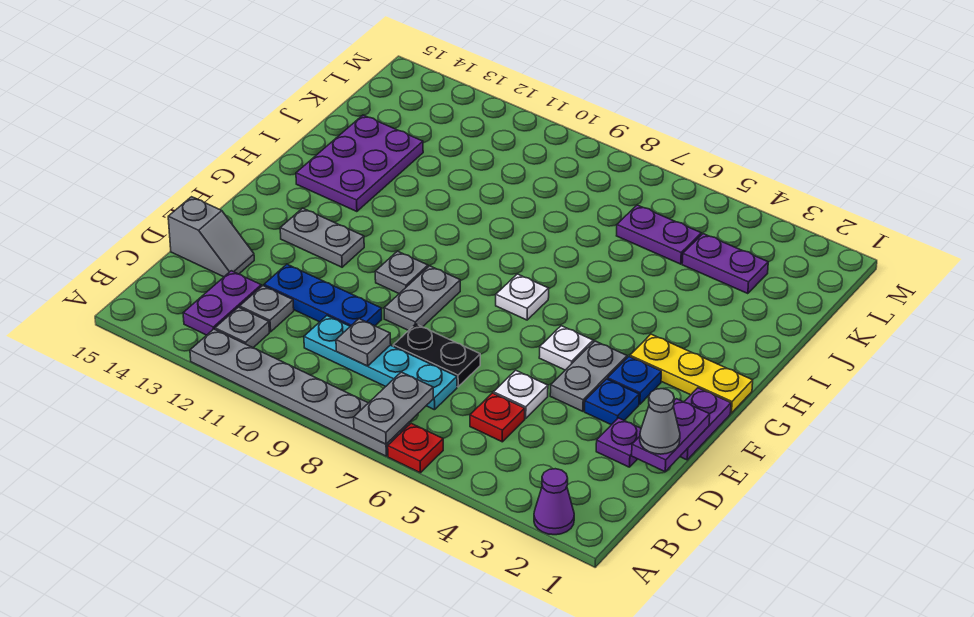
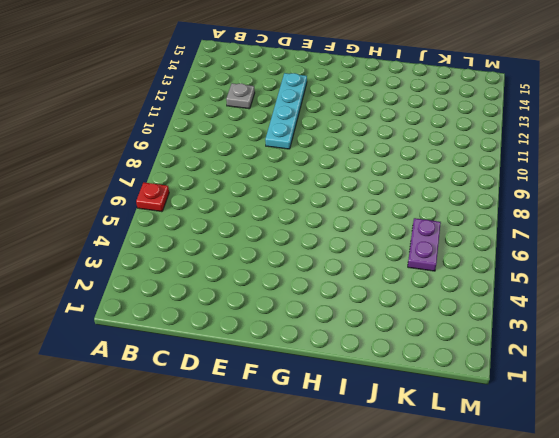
cyan 1x4 plate [265,73,307,149] -> cyan 1x4 plate moved to [304,316,457,410]
none -> purple 1x1 cone [534,469,574,535]
none -> grey 1x6 plate [190,329,409,456]
none -> grey 1x1 plate [215,307,269,348]
none -> purple 1x2 plate [183,271,261,335]

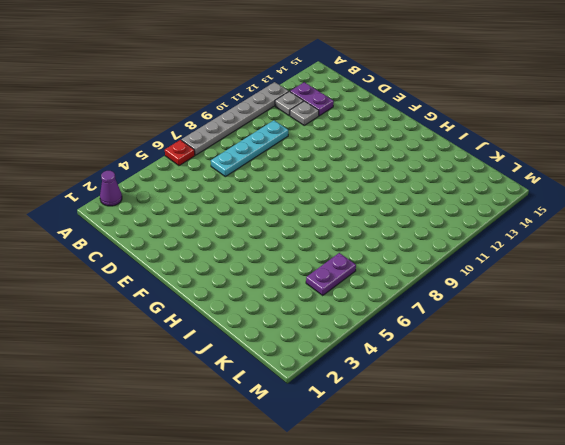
none -> red 1x1 plate [470,393,525,442]
none -> purple 1x1 plate [596,418,641,467]
none -> white 1x1 plate [493,370,548,418]
none -> black 1x2 plate [393,324,480,387]

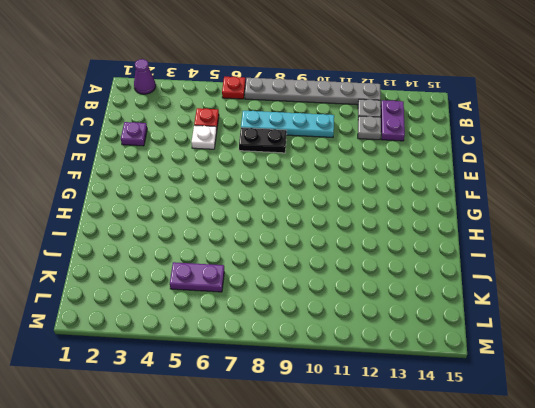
none -> blue 1x3 plate [264,264,382,326]
none -> grey 1x2 slope [168,197,254,277]
none -> purple 1x2 plate [680,388,731,460]
none -> blue 1x1 plate [585,379,639,425]

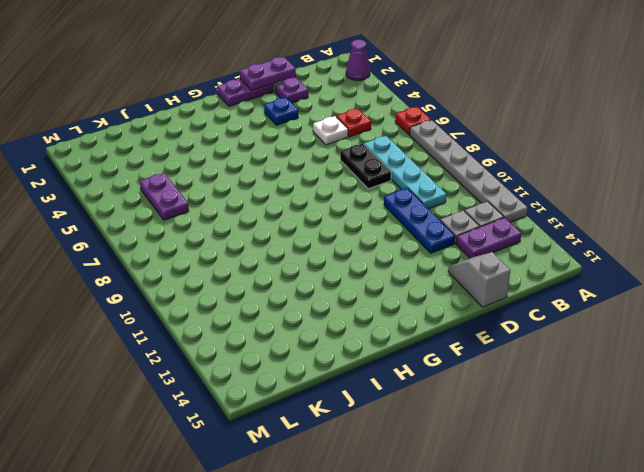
none -> grey 1x2 plate [550,341,627,411]
none -> grey 1x2 plate [384,266,460,331]
none -> blue 1x1 plate [608,357,661,404]
none -> white 1x1 plate [539,326,593,370]

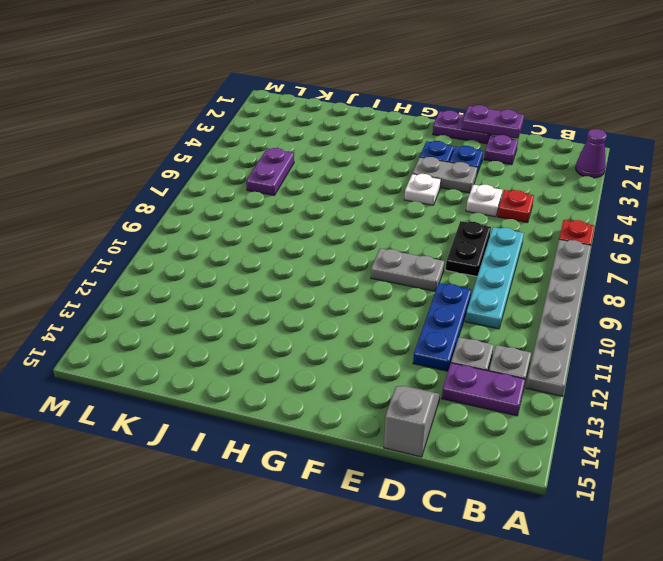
none -> grey 1x1 plate [375,251,428,294]
none -> grey 1x2 plate [280,208,364,267]
none -> yellow 1x3 plate [630,334,753,413]
none -> white 1x1 plate [496,274,549,320]

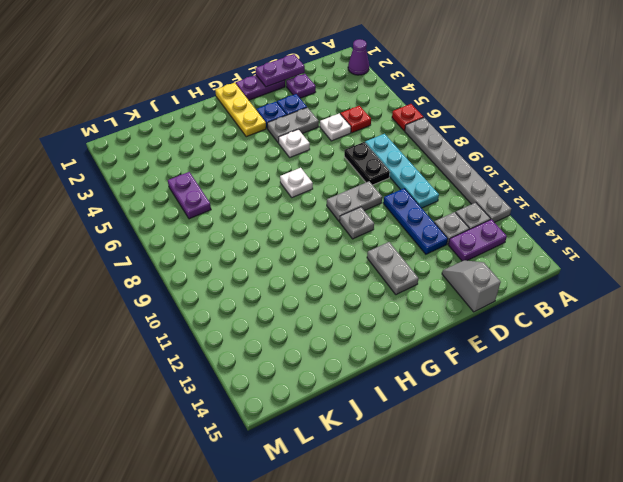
none -> purple 2x3 plate [296,115,423,212]
none -> purple 1x2 plate [682,234,768,294]
none -> grey 1x2 plate [354,372,433,444]
none -> grey 1x1 plate [336,319,391,366]

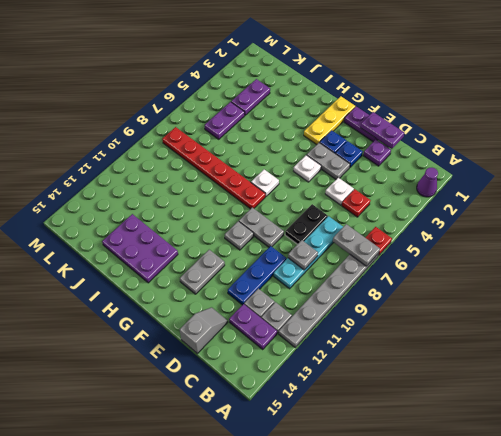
red 1x6 plate [162,127,265,209] -> none
none -> grey 1x1 cone [640,389,680,454]

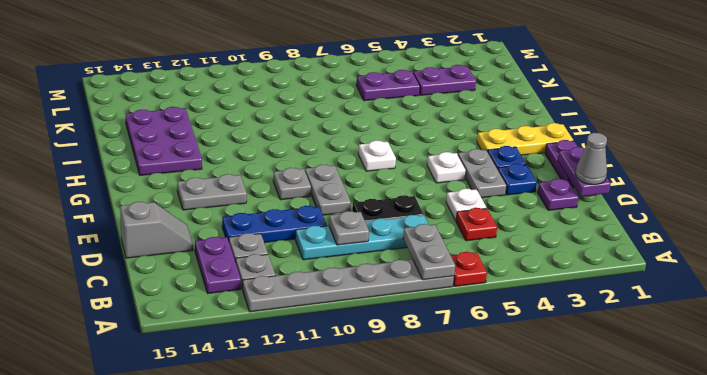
none -> purple 1x1 cone [534,469,574,535]

